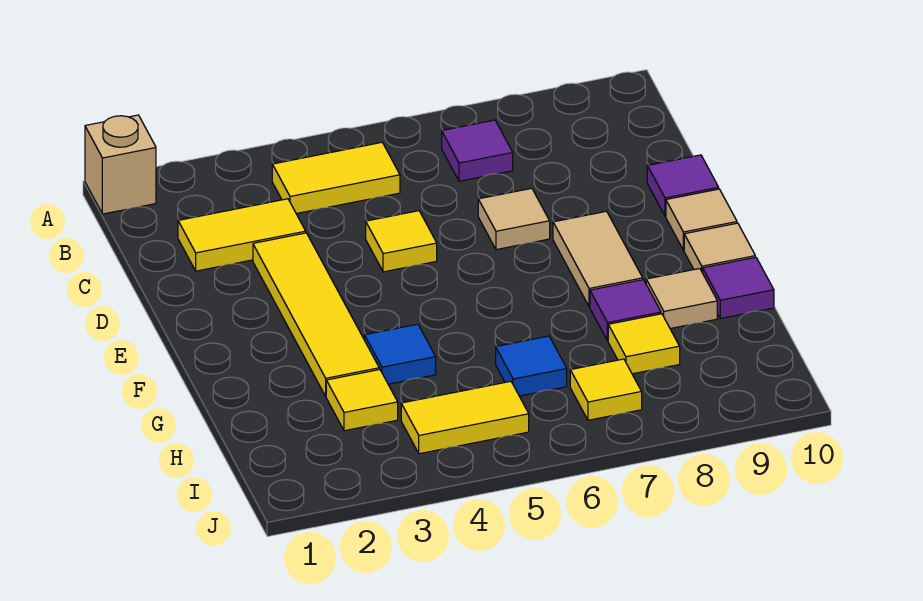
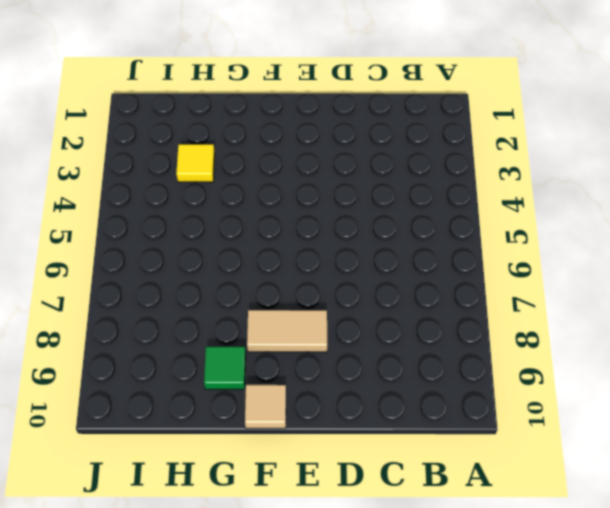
green 1x1 tile [204,347,246,389] -> tan 1x1 tile [646,269,717,329]
none -> tan 1x1 brick [85,115,156,214]
none -> yellow 1x2 tile [272,142,400,214]
none -> purple 1x1 tile [442,120,513,181]

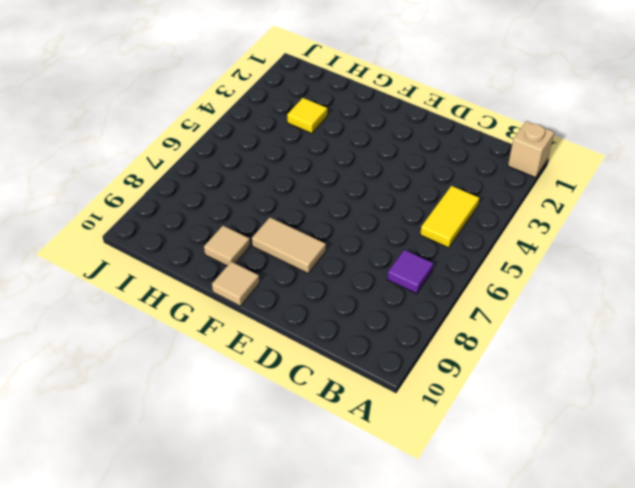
none -> yellow 1x2 tile [178,199,306,271]
none -> yellow 1x4 tile [253,233,379,396]
none -> yellow 1x1 tile [366,211,437,272]

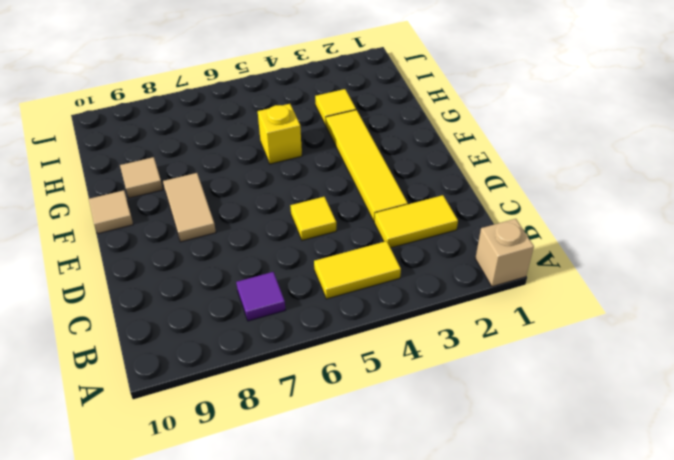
yellow 1x1 brick [258,104,302,164] -> none
none -> tan 1x1 tile [478,188,550,250]
none -> purple 1x1 tile [647,155,719,216]
none -> tan 1x1 tile [666,189,737,250]

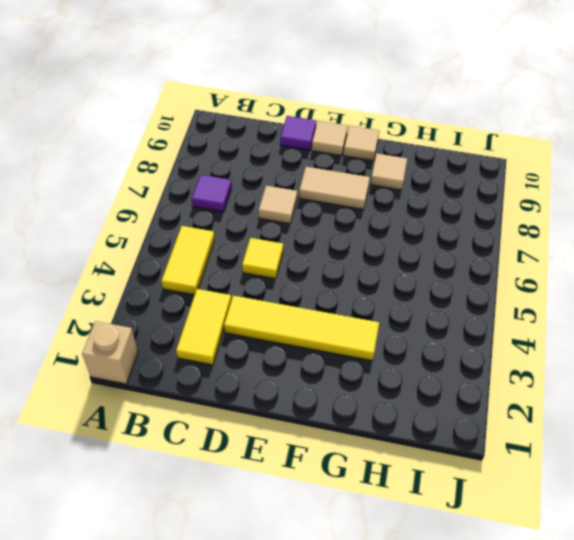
none -> blue 1x1 tile [364,324,436,384]
none -> purple 1x1 tile [590,280,661,341]
none -> purple 1x1 tile [703,257,774,319]

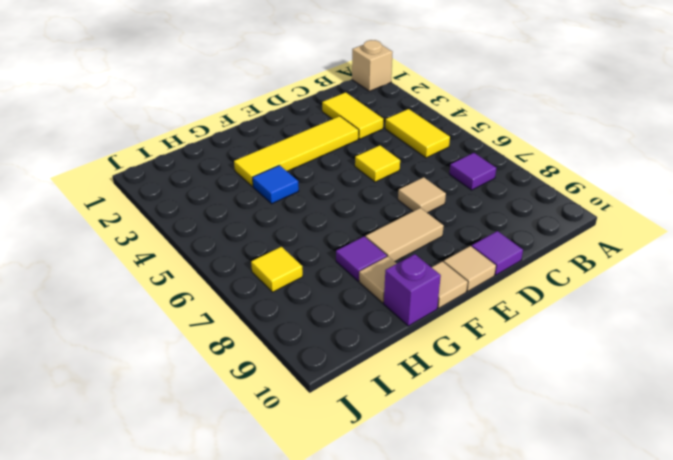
purple 1x1 brick [384,254,441,326] -> purple 1x1 tile [703,257,774,319]
none -> yellow 1x1 tile [326,369,398,431]
none -> blue 1x1 tile [496,336,567,396]
none -> yellow 1x1 tile [608,314,680,374]

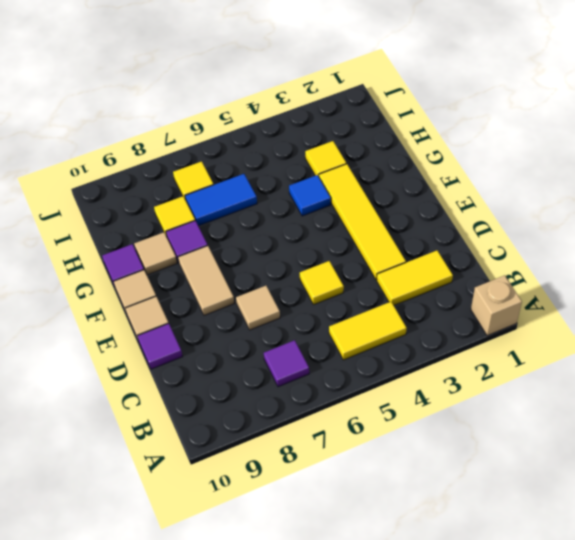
blue 1x2 tile [185,174,257,226] -> blue 1x1 tile [496,336,567,396]
none -> yellow 1x2 tile [401,381,529,454]

